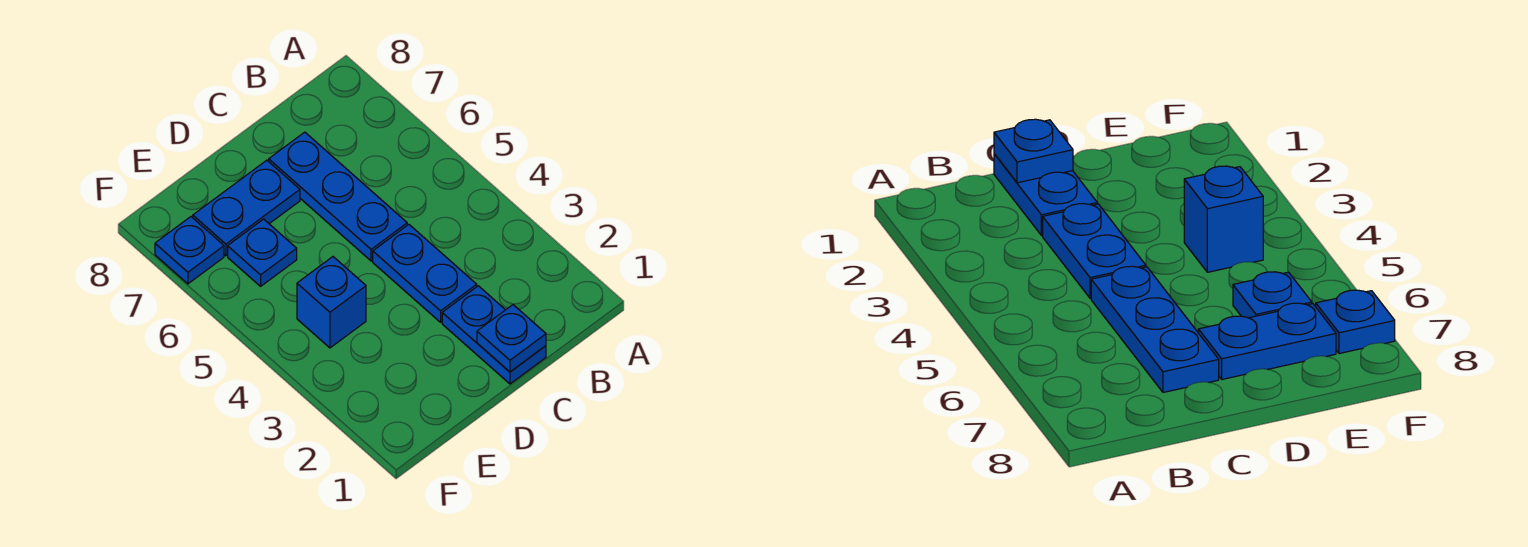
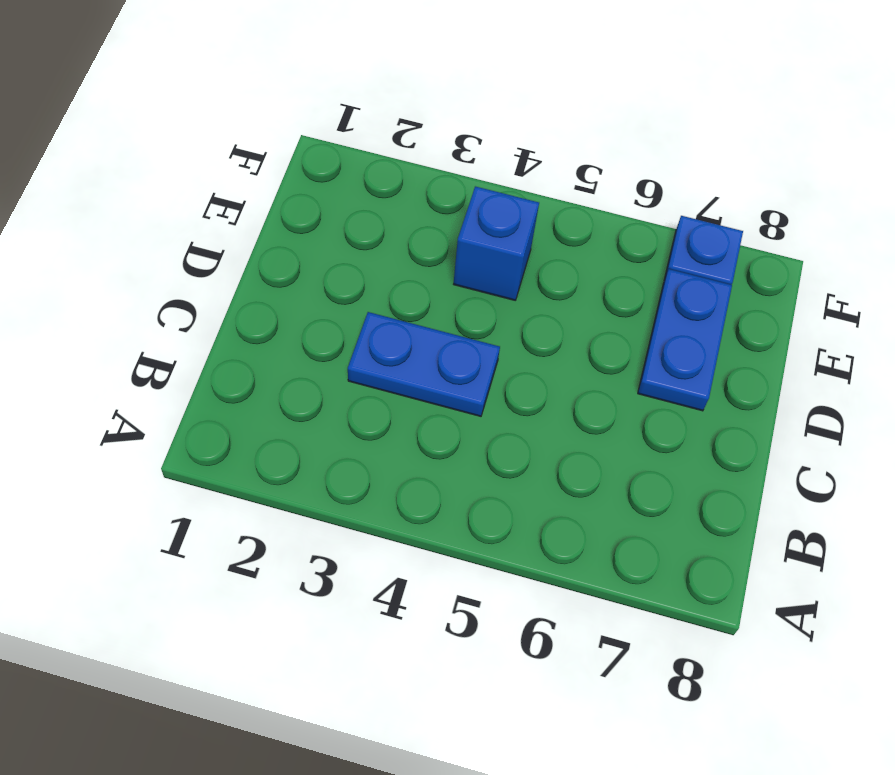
none -> blue 1x2 plate [442,286,546,384]
none -> blue 1x3 plate [269,132,407,261]

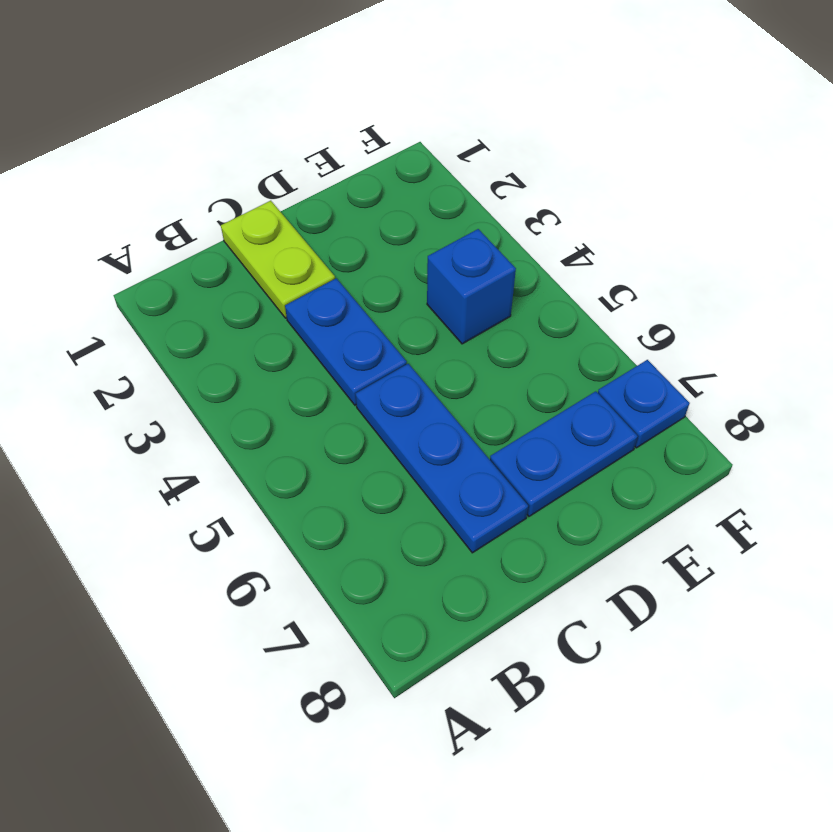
lime 1x2 plate [221,201,335,318] -> blue 1x2 plate [442,286,546,384]
none -> blue 1x1 plate [228,219,297,286]
none -> blue 1x1 plate [477,305,546,372]

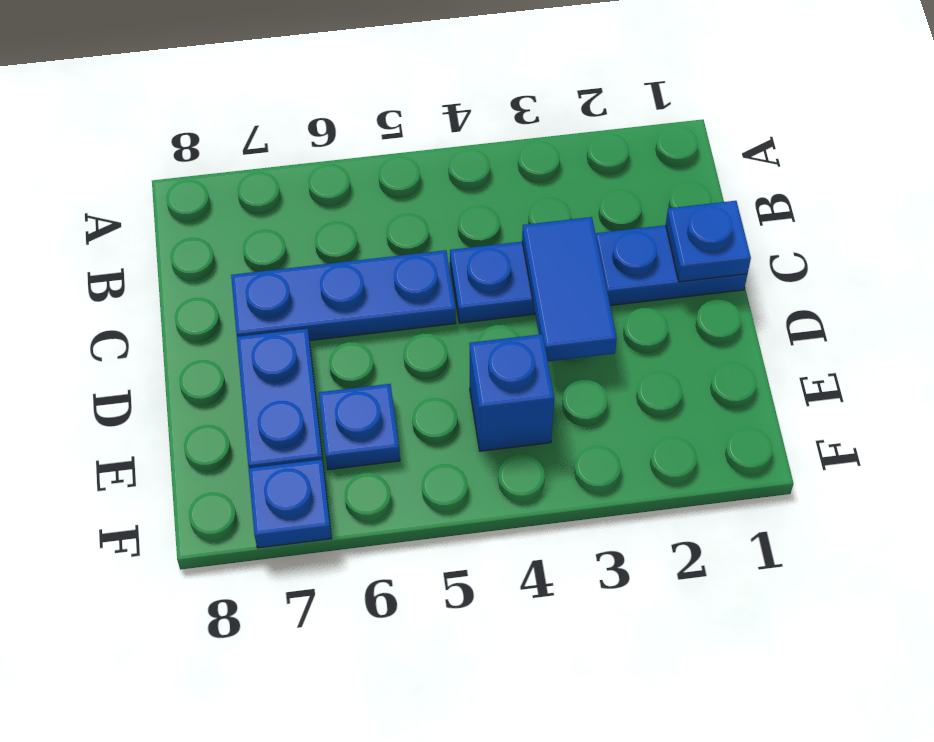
blue 1x2 tile [522,217,617,361] -> none

